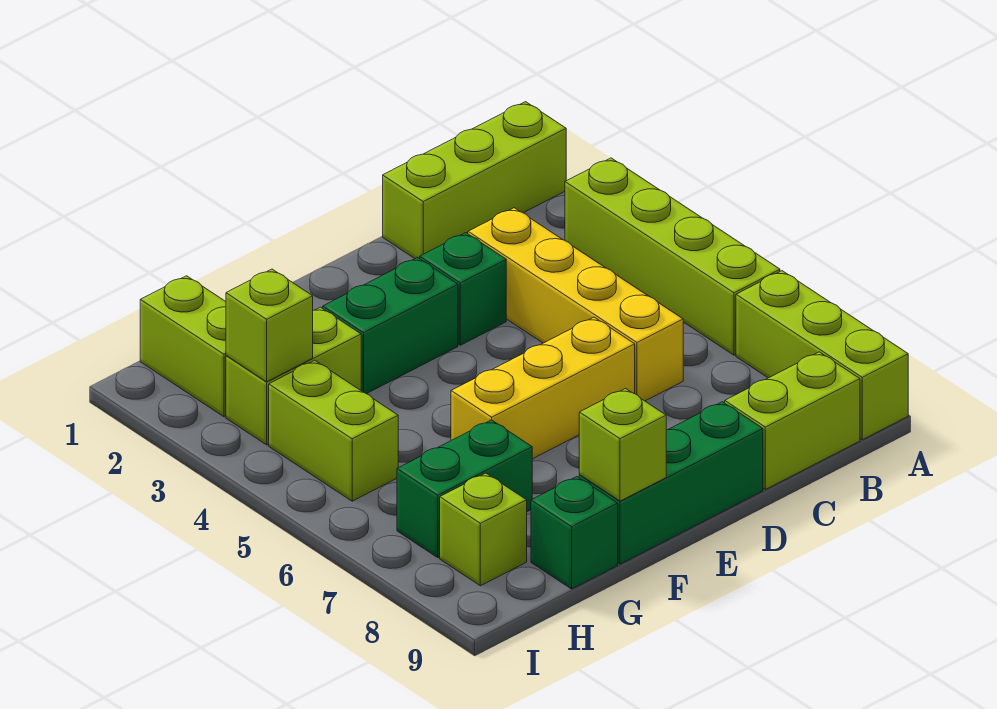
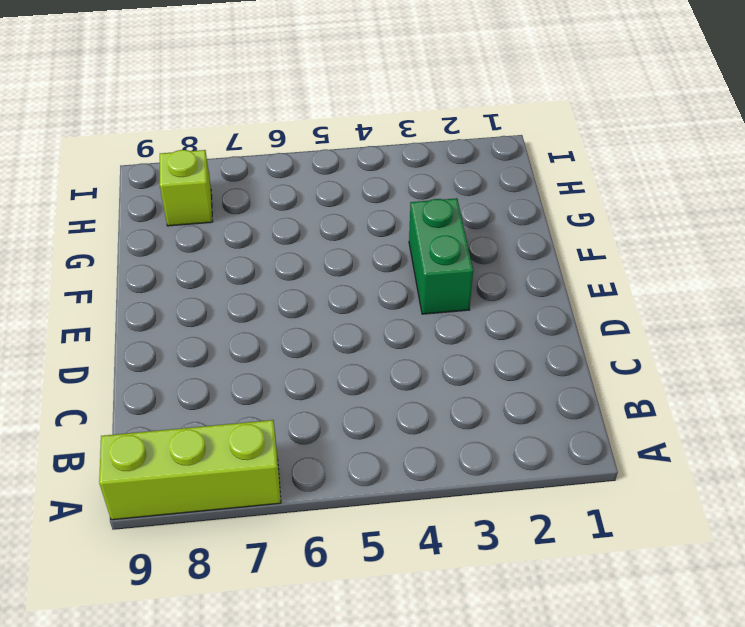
none -> lime 1x3 brick [383,102,566,259]
none -> lime 1x4 brick [565,158,780,355]
none -> lime 1x2 brick [725,352,860,489]

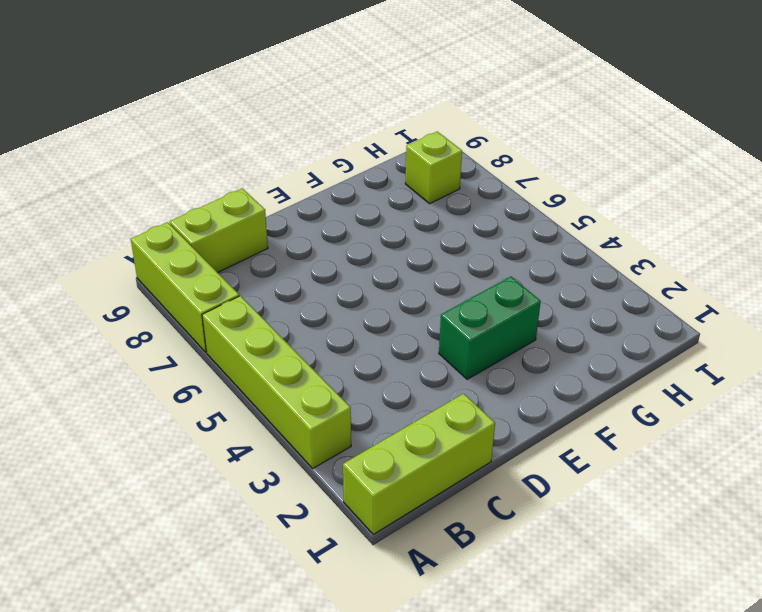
none -> yellow 1x4 brick [468,208,683,401]
none -> green 1x1 brick [420,233,506,345]
none -> yellow 1x3 brick [451,317,635,459]

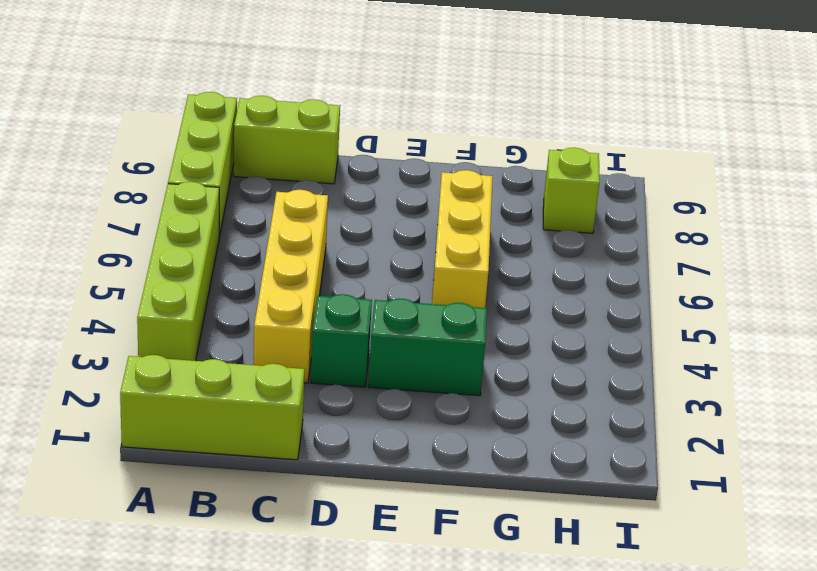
yellow 1x3 brick [432,170,493,308] -> yellow 1x3 brick turned to [451,317,635,459]
none -> green 1x3 brick [579,402,763,564]
none -> lime 1x2 brick [226,307,361,445]
none -> green 1x2 brick [397,420,532,557]

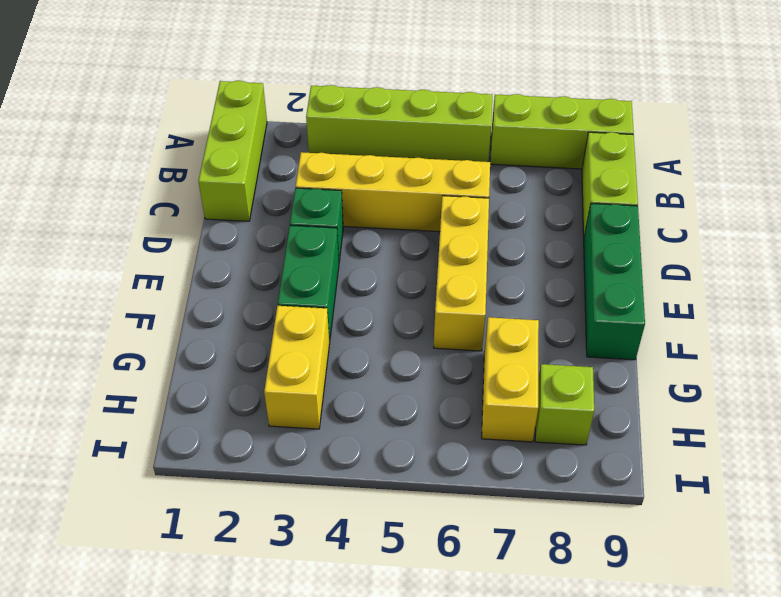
yellow 1x2 brick [264,306,330,429] -> lime 1x2 brick [226,307,361,445]
yellow 1x2 brick [482,317,539,442] -> green 1x2 brick [397,420,532,557]
none -> green 1x1 brick [531,477,618,589]
none -> lime 1x2 brick [140,276,226,417]
none -> lime 1x2 brick [269,360,398,501]

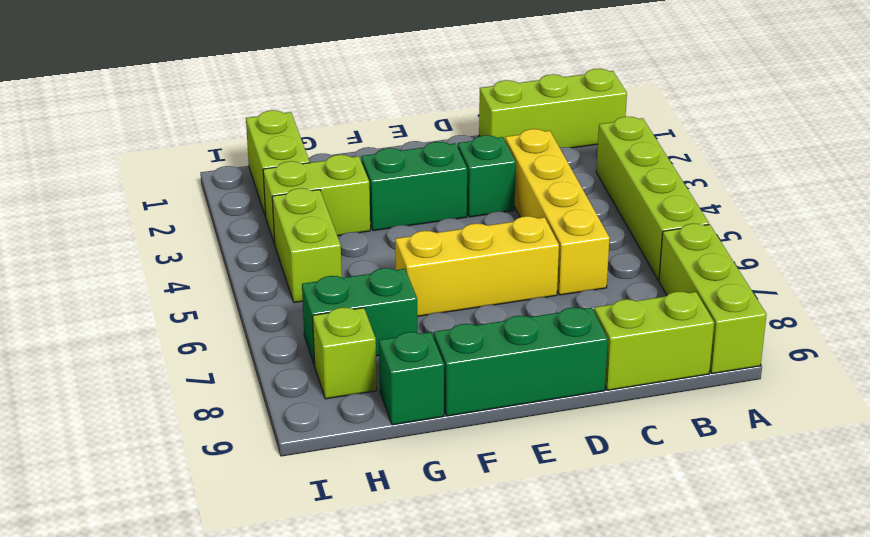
none -> lime 1x1 brick [579,389,666,501]
none -> lime 1x1 brick [226,269,313,382]

